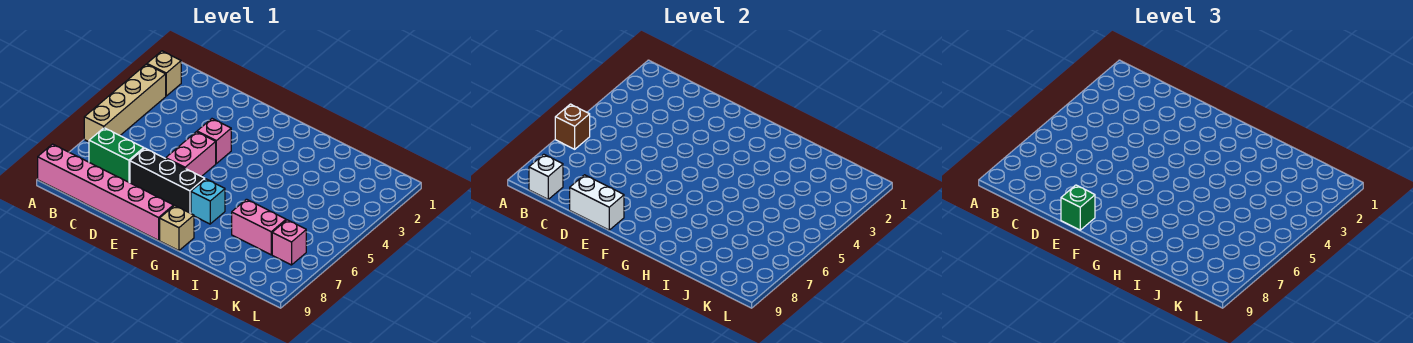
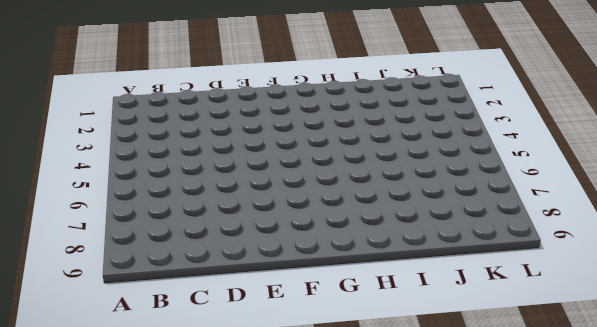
none -> tan 1x1 brick [147,51,181,96]
none -> tan 1x4 brick [84,64,166,142]
none -> pink 1x6 brick [38,144,174,240]

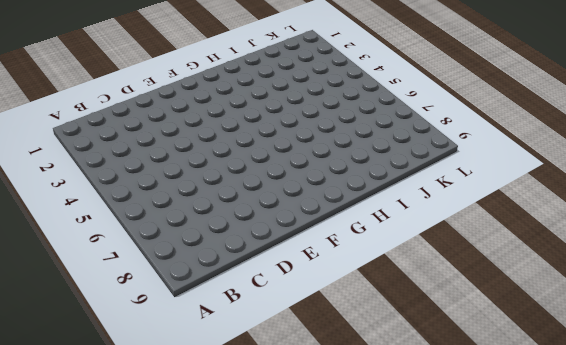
none -> tan 1x1 brick [147,51,181,96]
none -> tan 1x4 brick [84,64,166,142]
none -> pink 1x6 brick [38,144,174,240]

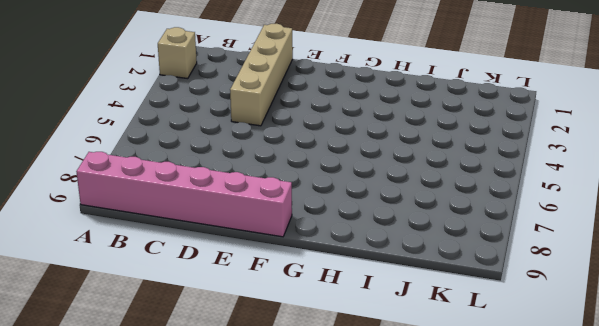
tan 1x4 brick [230,23,293,126] -> tan 1x4 brick moved to [84,64,166,142]
none -> green 1x2 brick [89,128,144,183]
none -> black 1x3 brick [130,148,205,213]
none -> pink 1x1 brick [197,119,231,163]

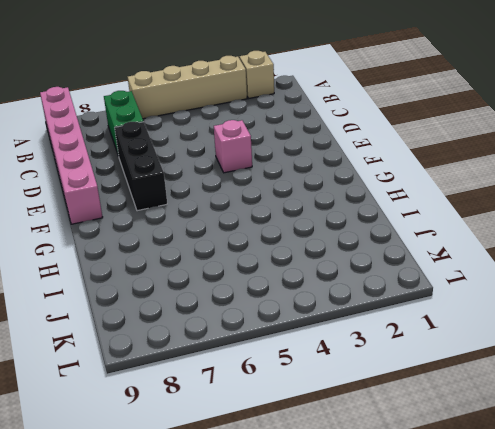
none -> pink 1x2 brick [166,132,216,177]
none -> cyan 1x1 brick [191,179,225,224]
none -> tan 1x1 brick [160,206,194,251]

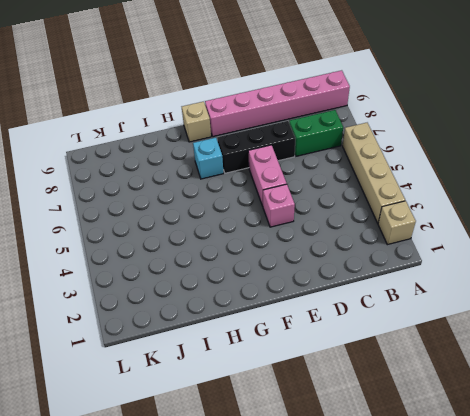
none -> pink 1x2 brick [232,199,286,255]
none -> pink 1x1 brick [272,220,306,265]
none -> brown 1x1 brick [555,104,590,149]

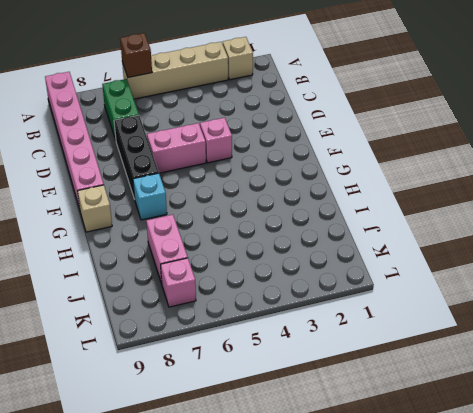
none -> white 1x1 brick [529,154,563,199]
none -> white 1x2 brick [570,175,624,230]
none -> green 1x1 brick [1061,185,1095,230]

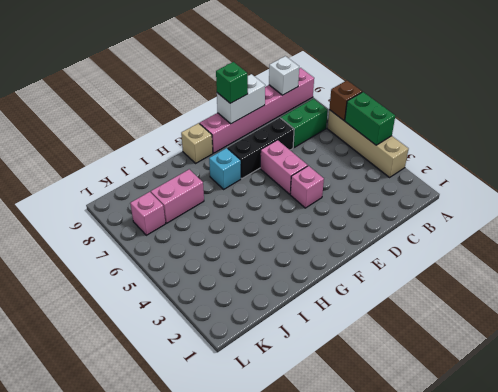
green 1x2 brick [345,92,395,145] -> none
none -> tan 1x1 brick [147,51,181,96]

